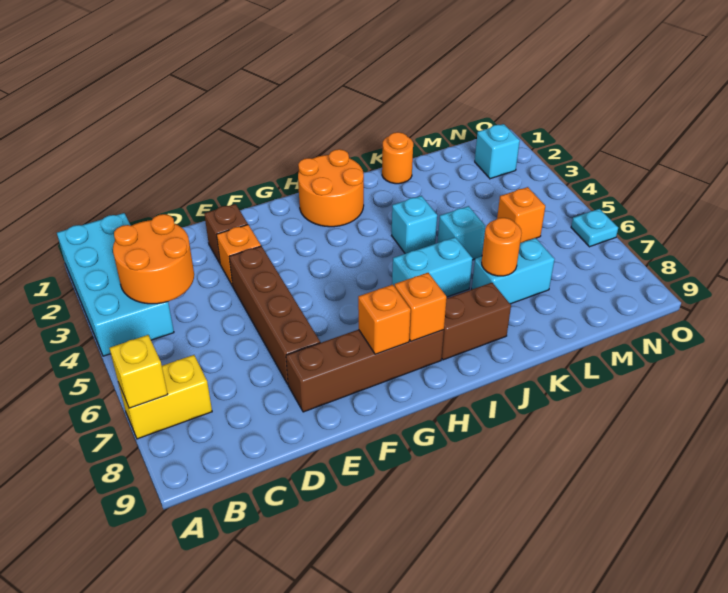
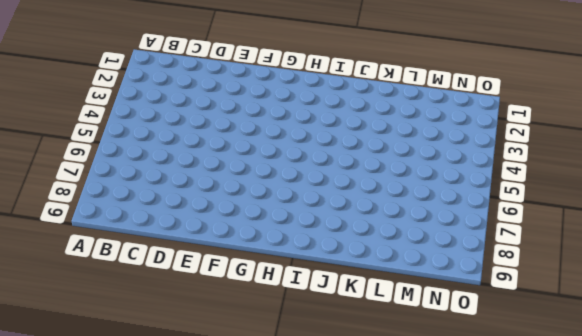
none -> cyan 2x4 brick [57,213,174,356]
none -> yellow 1x2 brick [118,355,212,439]
none -> brown 1x1 brick [204,204,248,263]

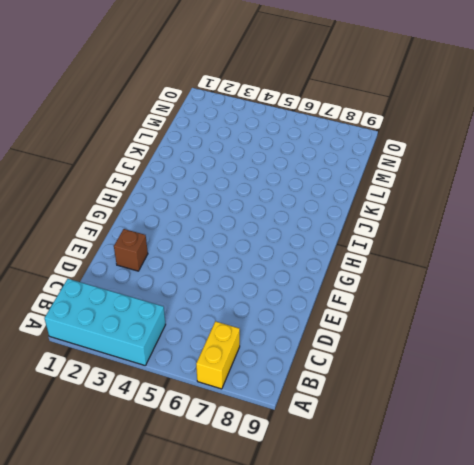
none -> orange 1x1 brick [217,225,261,286]
none -> brown 1x4 brick [229,246,320,384]
none -> brown 1x4 brick [286,330,444,412]

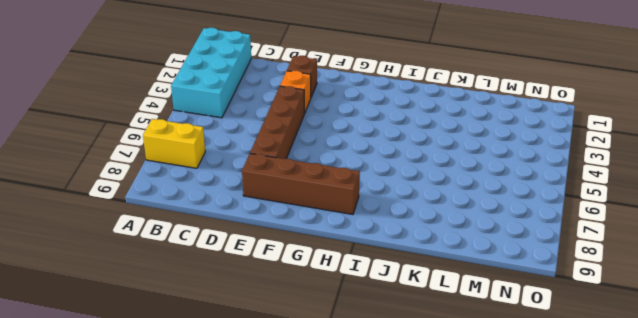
none -> orange 2x2 round brick [298,149,364,227]
none -> cyan 1x2 brick [392,237,473,297]
none -> brown 1x2 brick [442,283,511,360]

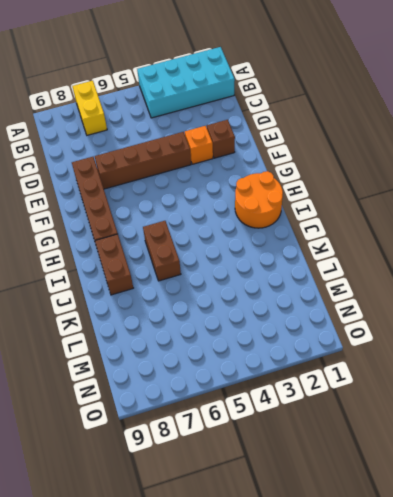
brown 1x2 brick [143,221,181,281] -> cyan 1x2 brick [392,237,473,297]
none -> cyan 1x1 brick [392,196,437,254]
none -> orange 1x1 round brick [382,132,413,184]
none -> cyan 1x1 brick [438,206,485,260]

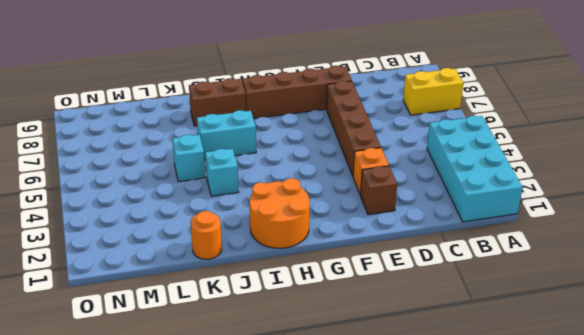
none -> cyan 1x2 brick [472,238,555,304]
none -> orange 1x1 brick [497,187,545,243]
none -> cyan 1x1 brick [475,124,520,179]

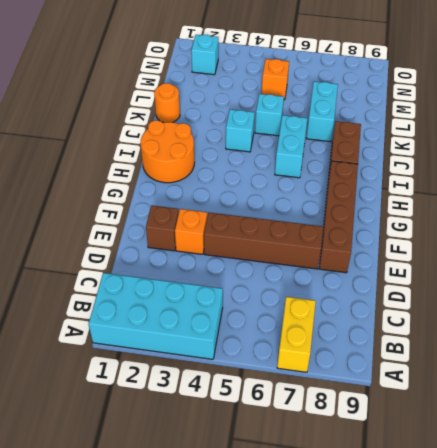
none -> cyan 1x1 plate [571,209,618,247]
none -> yellow 1x1 brick [109,335,168,408]
none -> orange 2x2 round brick [113,214,194,304]

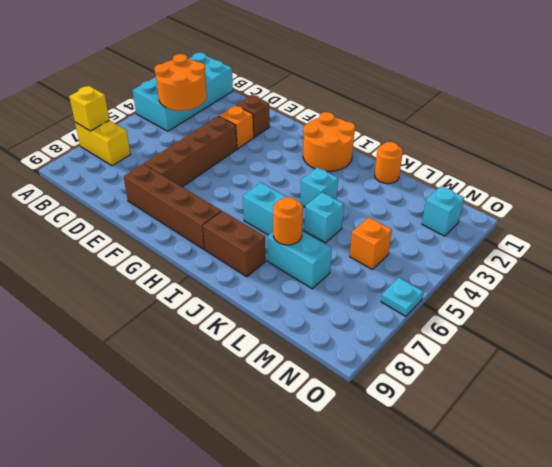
none -> orange 1x1 brick [358,285,411,354]
none -> orange 1x1 brick [395,273,447,341]

